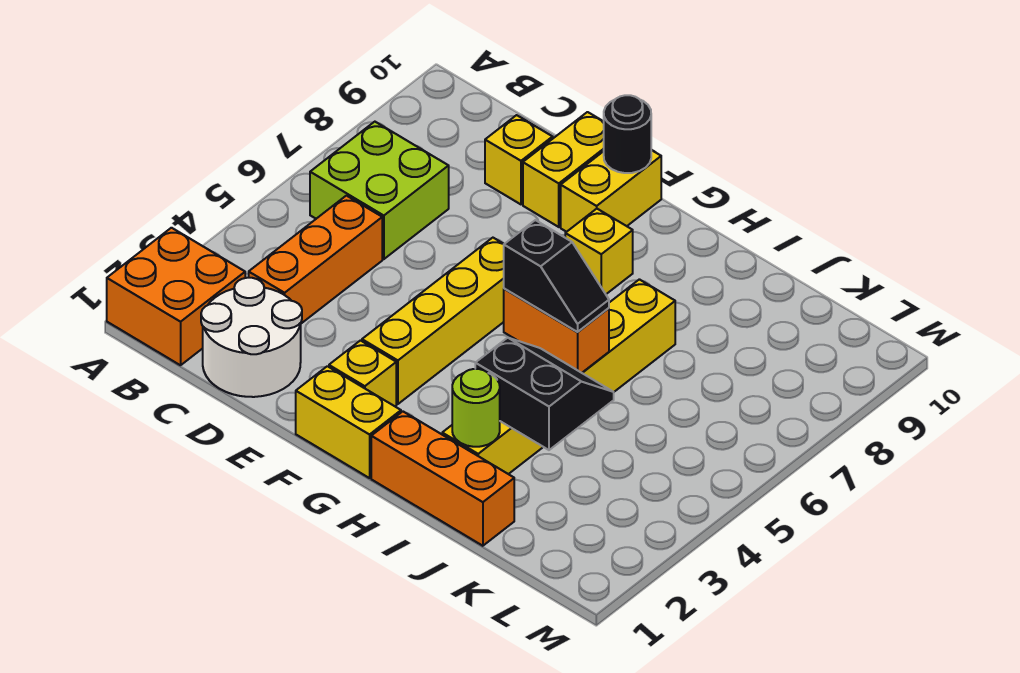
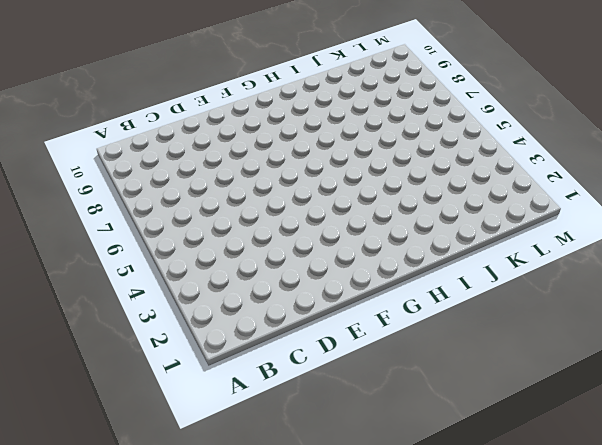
none -> orange 2x2 brick [107,228,245,365]
none -> lime 2x2 brick [310,122,449,259]
none -> white 2x2 round brick [201,278,302,397]

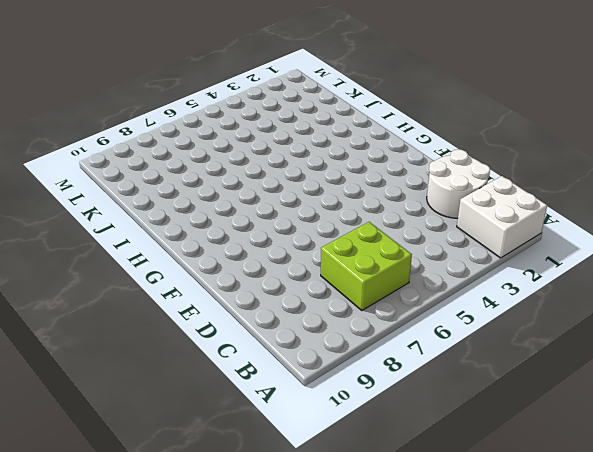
white 2x2 brick [457,176,547,258] -> orange 2x2 brick [107,228,245,365]
none -> orange 1x3 brick [249,196,382,323]
none -> yellow 1x1 brick [485,115,553,204]
none -> yellow 1x2 brick [523,112,604,227]

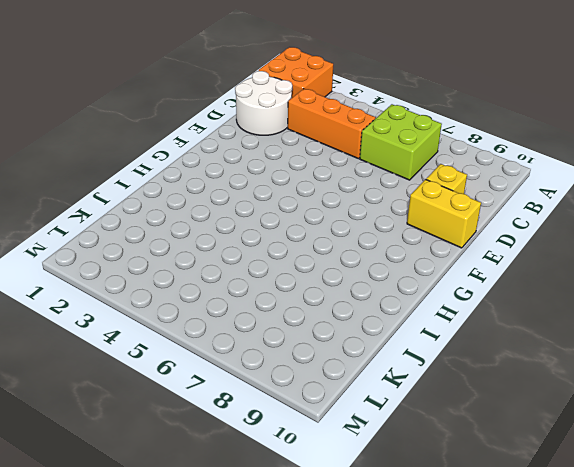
none -> yellow 1x2 brick [296,366,401,478]
none -> yellow 1x1 brick [329,341,396,406]
none -> yellow 1x4 brick [362,238,504,404]

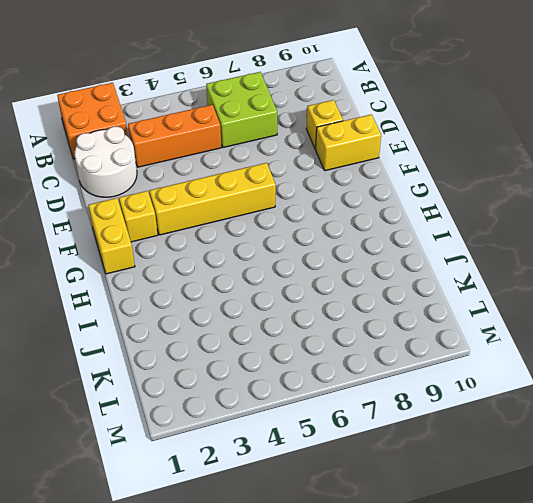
none -> yellow 1x2 brick [561,150,661,232]
none -> yellow 1x1 brick [565,209,633,294]
none -> orange 1x3 brick [371,412,514,546]

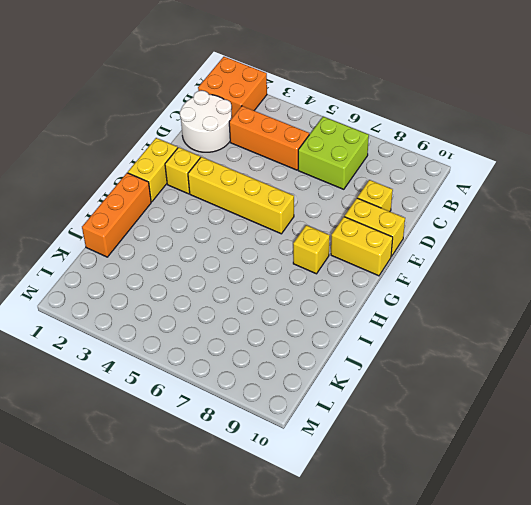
none -> yellow 1x6 brick [442,279,675,474]
none -> black 1x1 round brick [604,95,651,173]
none -> orange 1x2 brick [504,289,609,373]

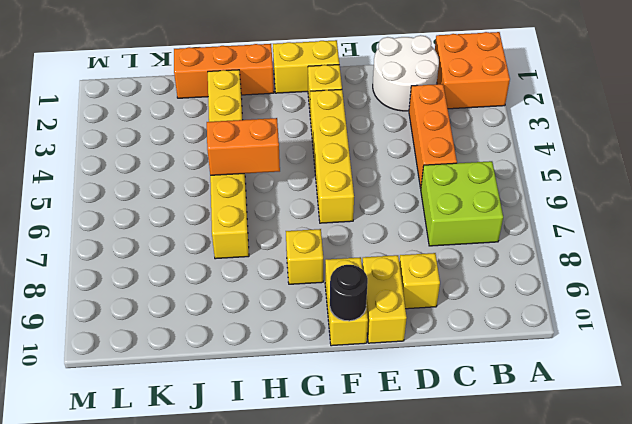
none -> lime 1x1 round brick [452,369,500,447]
none -> black 2x2 slope [475,338,614,450]
none -> black 1x2 slope [504,220,609,332]

